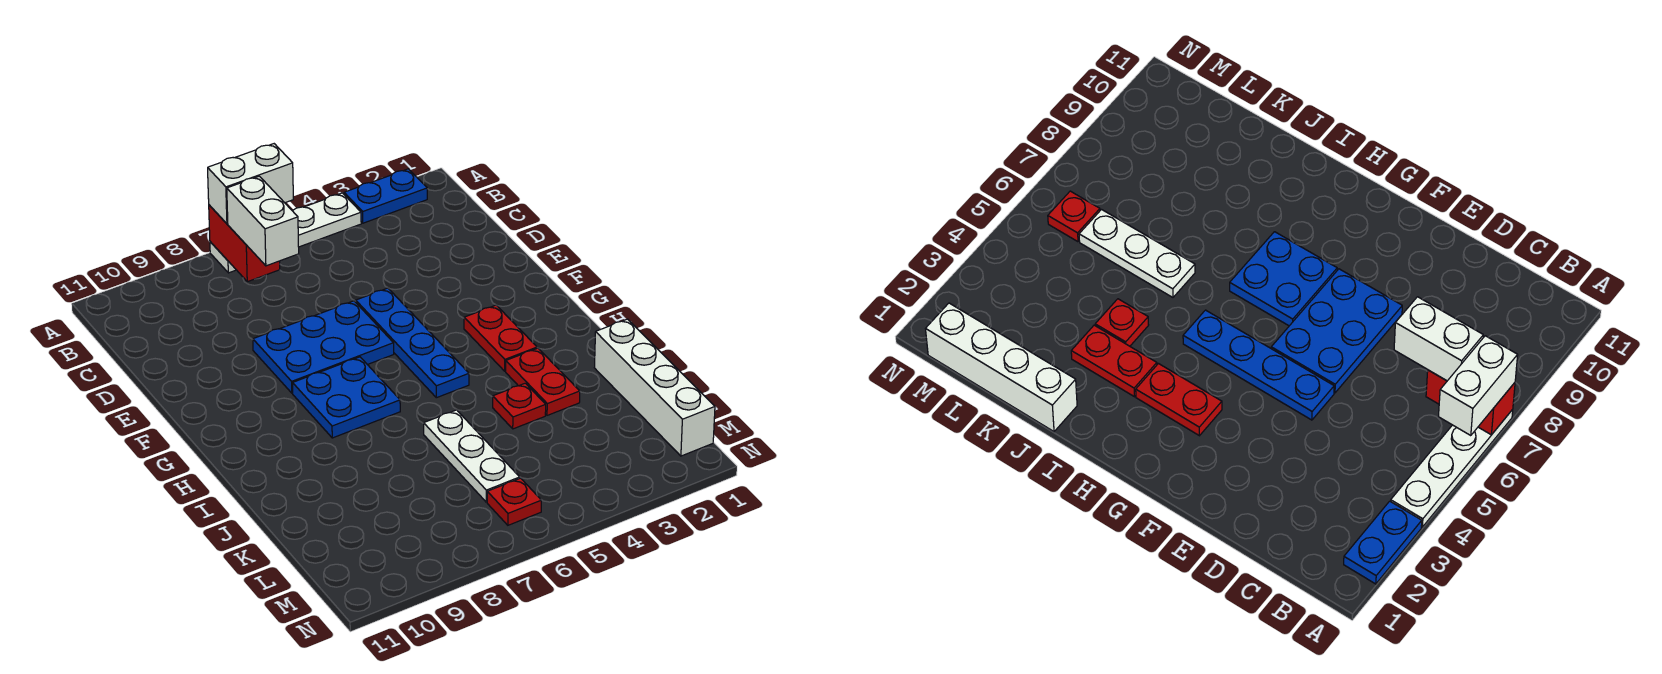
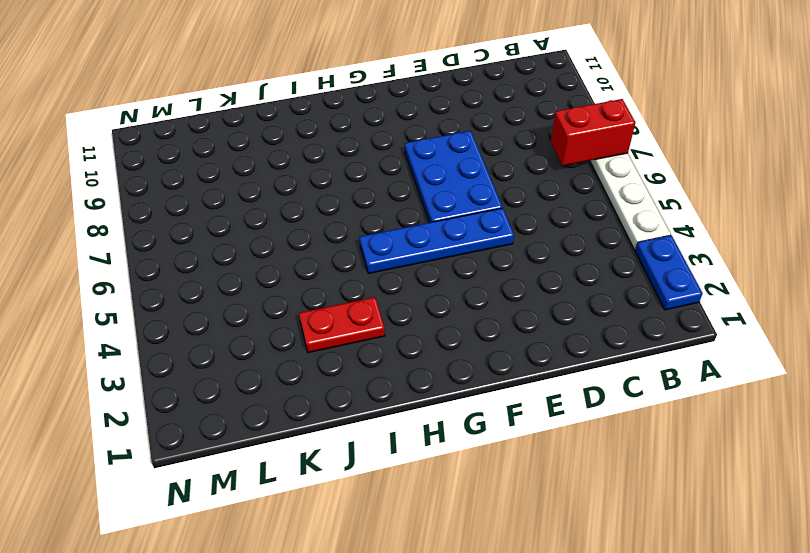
none -> red 1x2 plate [464,305,537,371]
none -> blue 2x2 plate [293,357,400,438]
none -> white 1x4 brick [594,319,715,456]

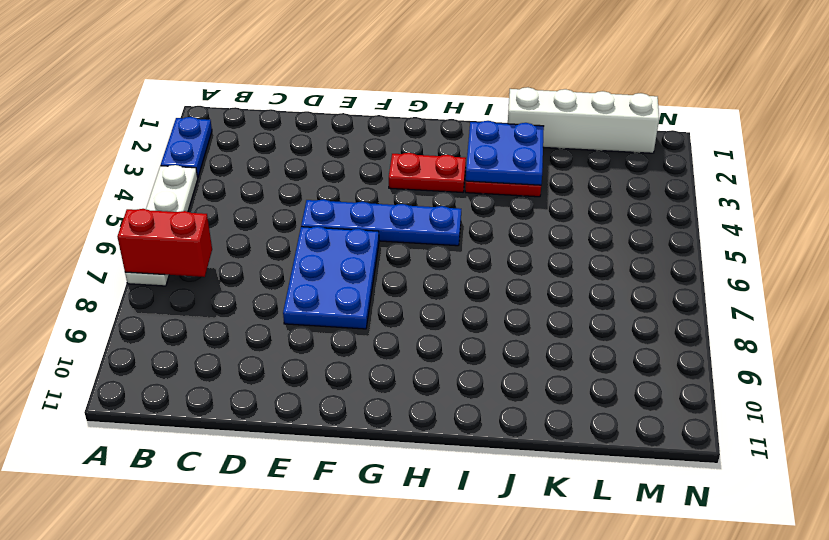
blue 2x2 plate [466,121,544,185] -> blue 2x2 plate moved to [293,357,400,438]
none -> red 1x1 plate [493,383,546,429]
none -> white 1x3 plate [424,410,520,502]
none -> red 1x1 plate [487,478,541,525]

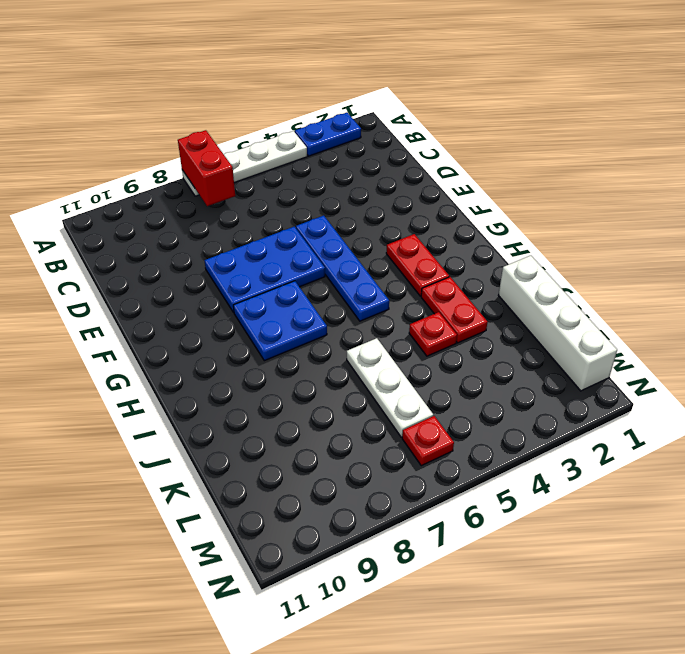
none -> white 1x2 brick [208,144,293,224]
none -> white 1x2 brick [227,176,299,266]

